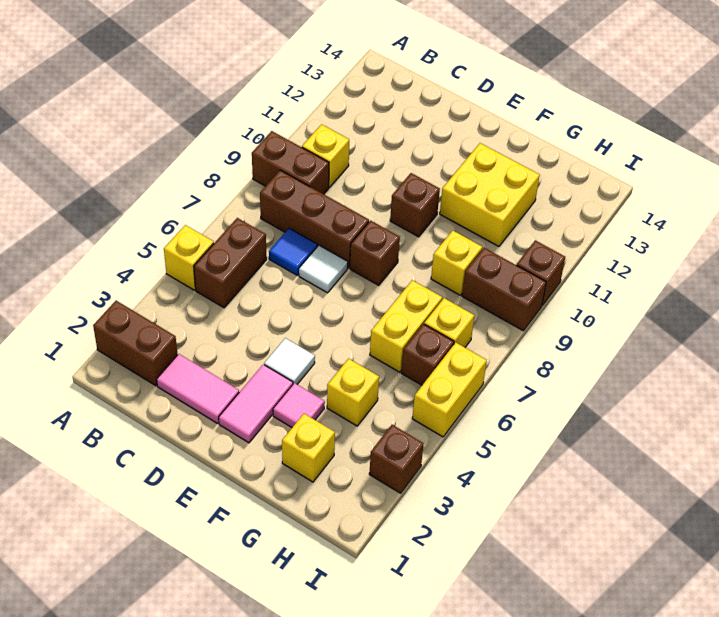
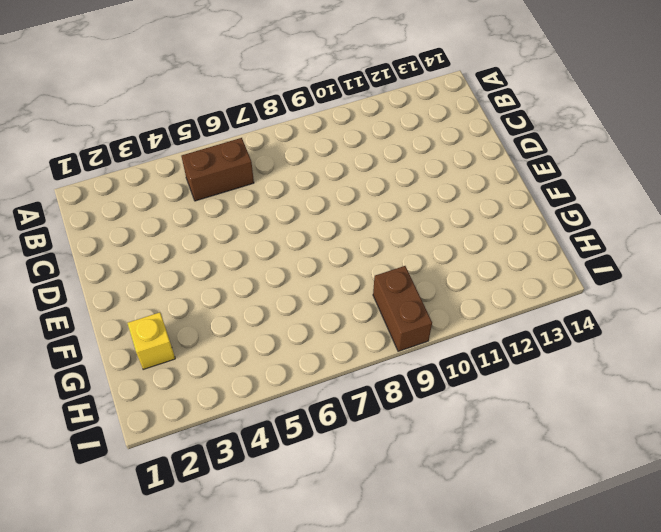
none -> brown 1x2 brick [93,301,177,386]
none -> yellow 1x1 brick [164,225,214,290]
none -> brown 1x2 brick [252,131,329,194]

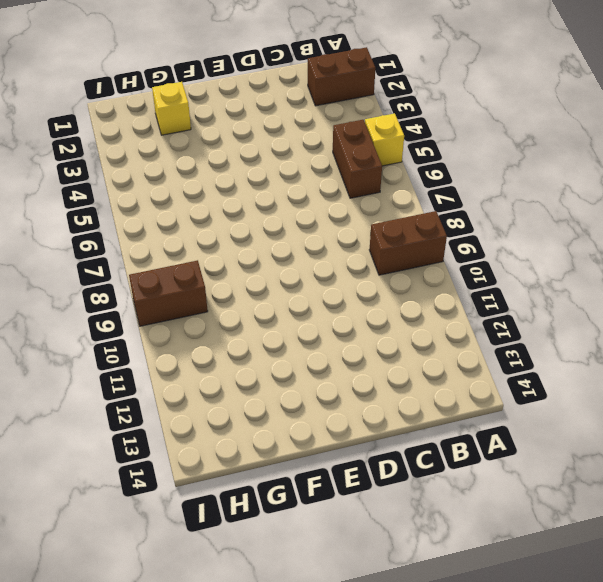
none -> brown 1x3 brick [260,170,369,268]
none -> yellow 1x1 brick [302,124,349,187]
none -> pink 1x2 tile [157,354,239,423]

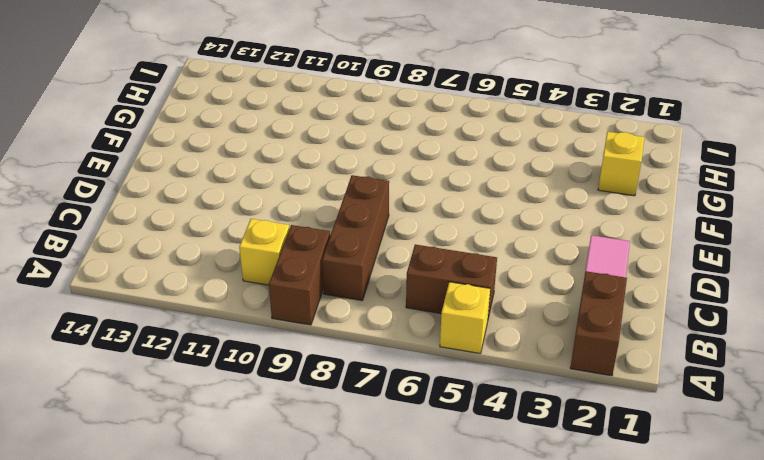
none -> blue 1x1 tile [269,228,317,275]
none -> white 1x1 tile [299,245,348,293]
none -> pink 1x2 tile [219,364,293,443]

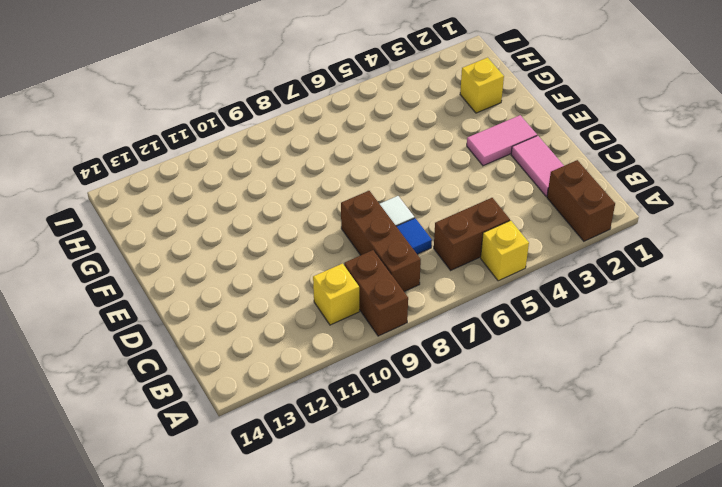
none -> white 1x1 tile [264,338,315,384]
none -> brown 1x1 brick [350,221,400,285]
none -> brown 1x1 brick [390,173,440,237]

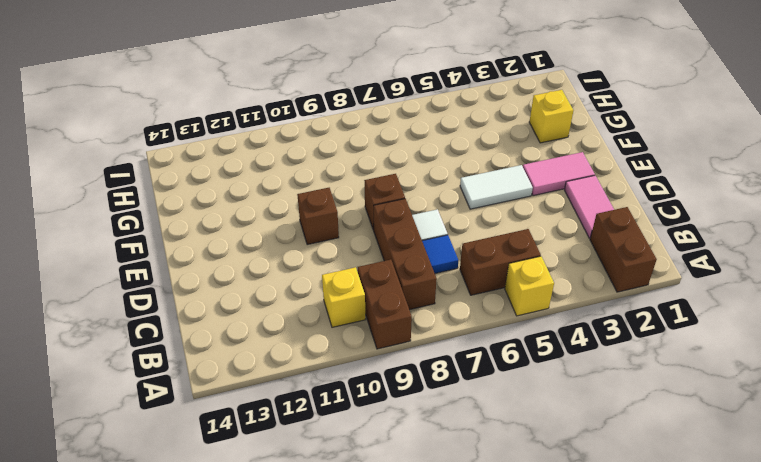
white 1x2 tile [460,165,533,209] -> white 1x1 tile [264,338,315,384]
none -> pink 1x1 tile [273,383,325,427]
none -> yellow 2x2 brick [440,143,540,246]
none -> yellow 1x1 brick [327,359,379,426]

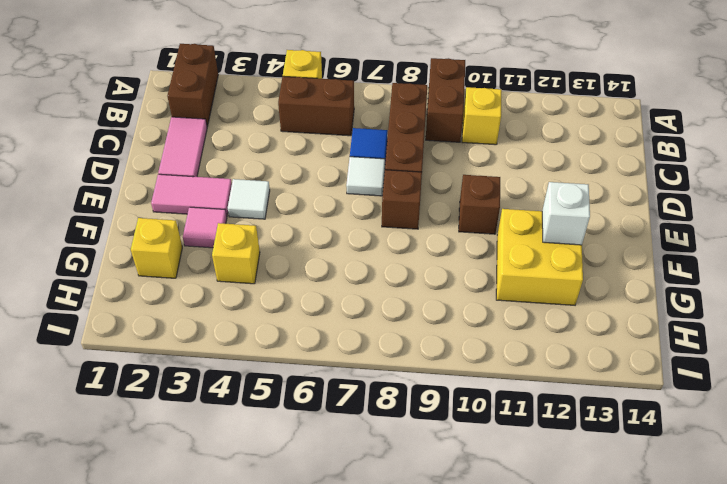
white 1x1 brick [542,182,590,245] -> none
none -> yellow 1x2 brick [370,280,442,372]
none -> yellow 1x1 brick [431,230,482,295]
none -> brown 1x1 brick [401,324,454,385]

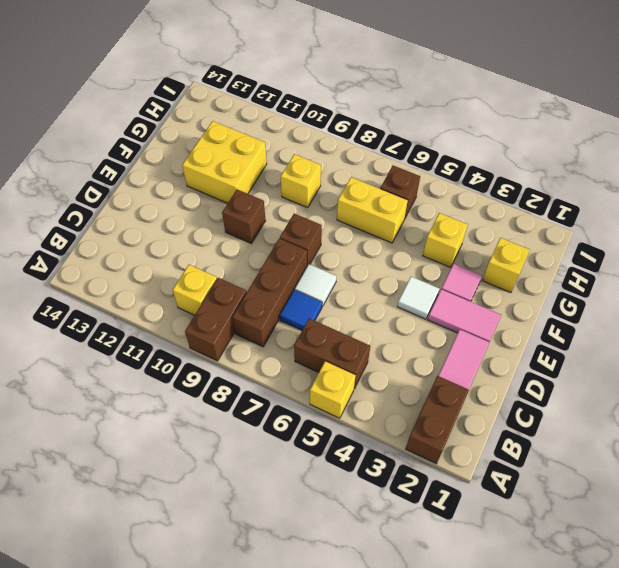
none -> yellow 1x1 brick [424,298,474,347]
none -> brown 1x2 brick [462,248,546,331]
none -> brown 1x1 brick [369,425,424,493]

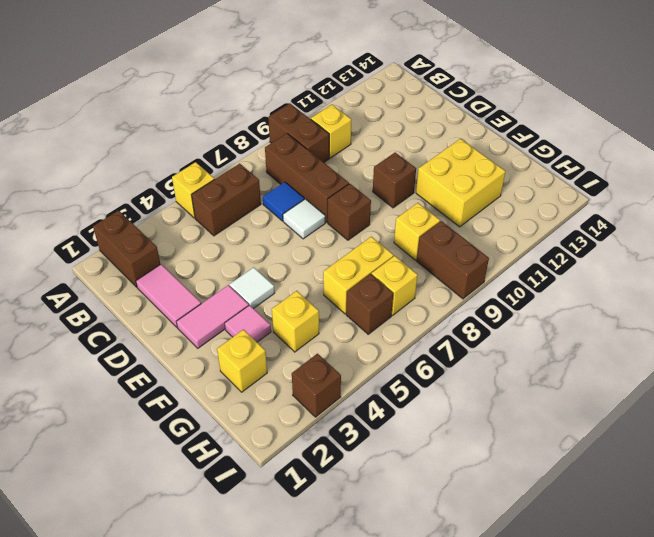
none -> yellow 1x2 brick [412,343,487,437]
none -> brown 1x1 brick [517,240,565,305]

